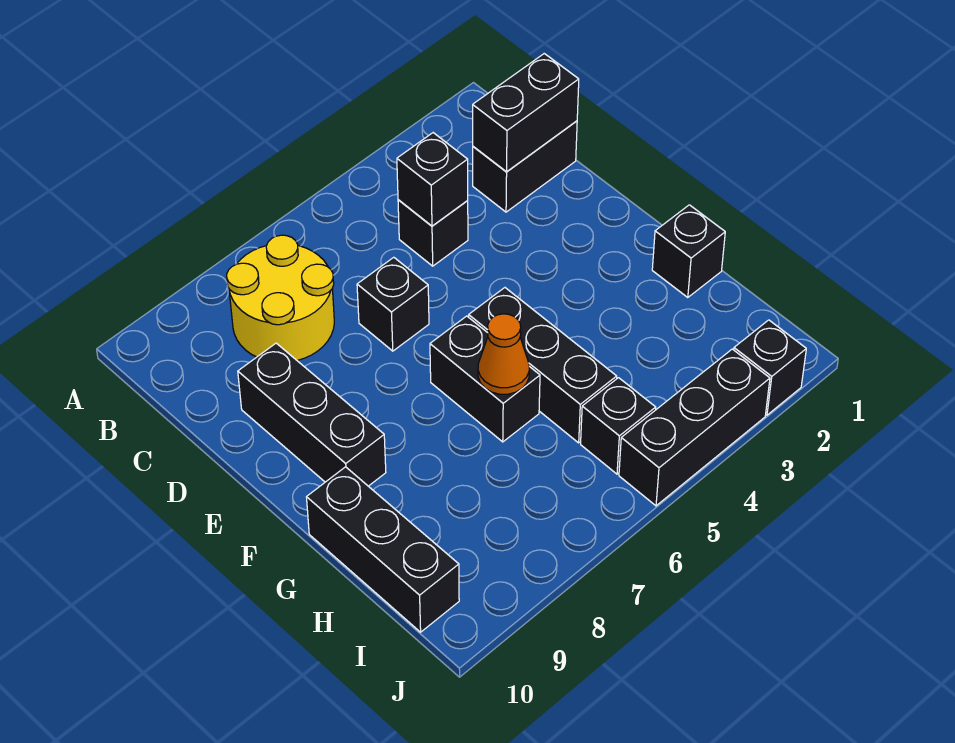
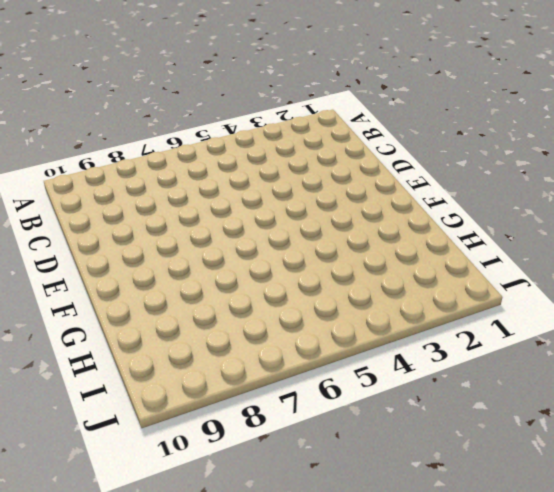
none -> yellow 2x2 round brick [227,235,334,360]
none -> black 1x2 brick [473,121,577,212]
none -> black 1x1 brick [398,200,468,266]

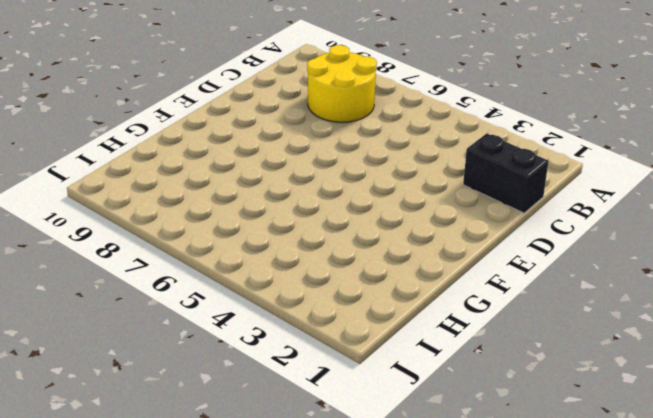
none -> black 1x1 brick [398,200,468,266]
none -> black 1x1 brick [357,257,429,351]
none -> black 1x3 brick [238,343,386,486]

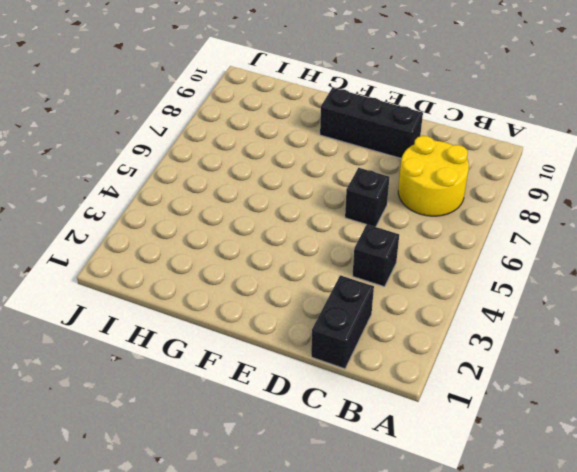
none -> black 1x3 brick [469,288,617,443]
none -> black 1x2 brick [430,316,540,442]
none -> black 1x1 brick [652,205,725,298]

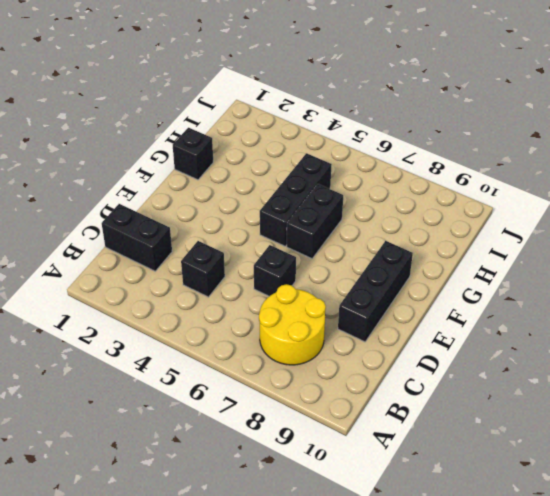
none -> black 1x3 brick [307,467,459,632]
none -> black 1x1 brick [581,378,656,474]
none -> black 1x1 brick [734,320,806,415]

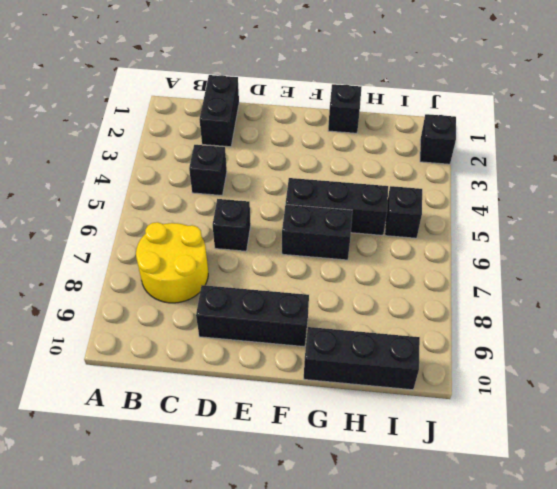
none -> black 1x3 brick [619,349,770,506]
none -> black 1x2 brick [473,54,579,172]
none -> black 1x1 brick [397,133,468,226]

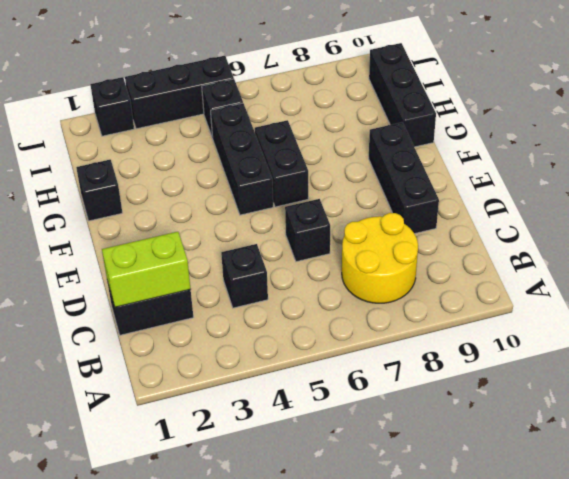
lime 1x2 brick [102,232,190,307] -> black 1x2 brick [473,54,579,172]
none -> black 1x1 brick [397,133,468,226]
none -> orange 1x1 cone [478,314,529,394]

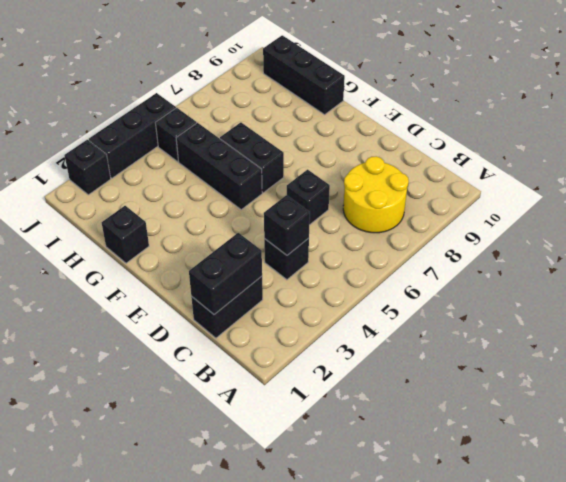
none -> black 1x3 brick [238,343,386,486]
none -> orange 1x1 cone [478,314,529,394]

